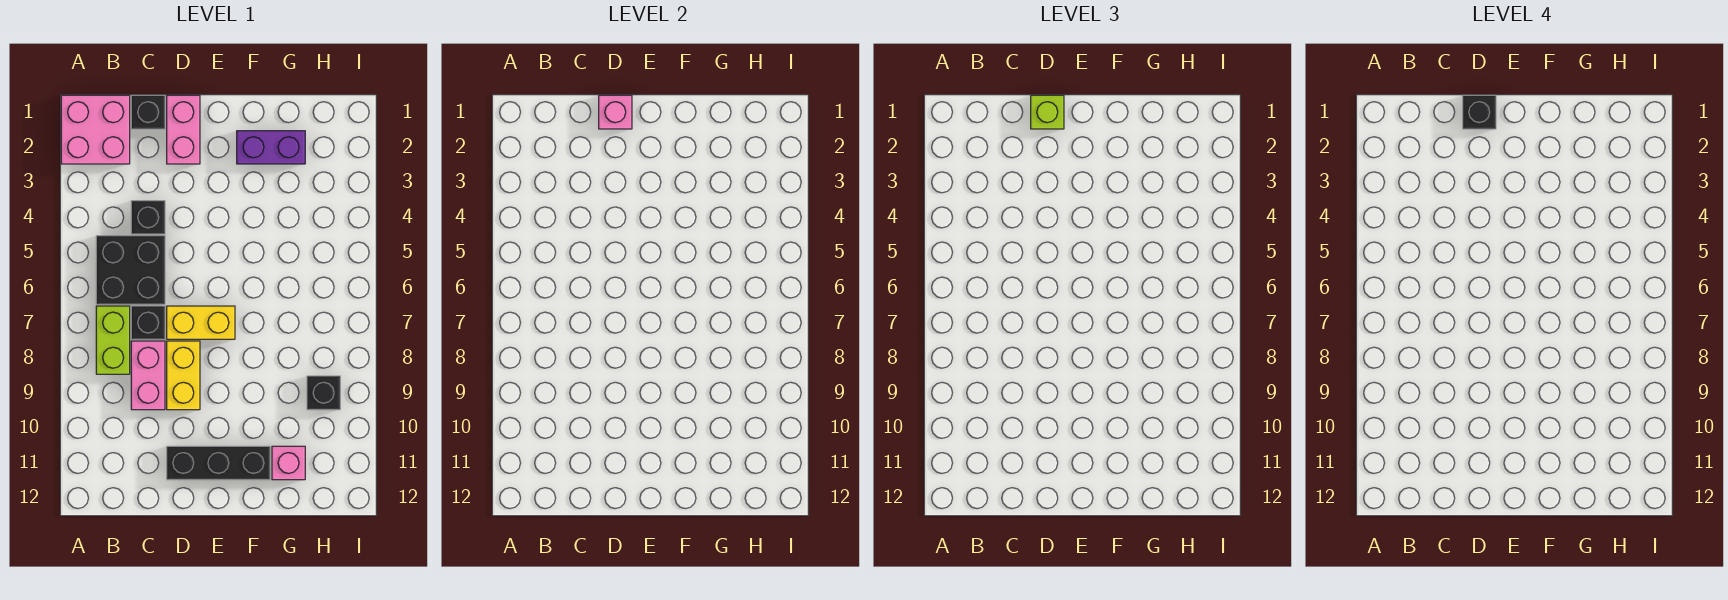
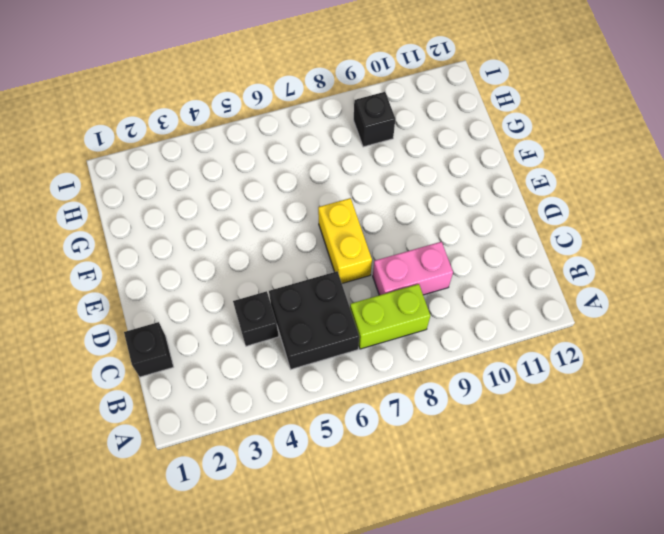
none -> pink 2x2 brick [61,95,130,164]
none -> black 1x1 brick [131,306,165,339]
none -> pink 1x2 brick [167,95,200,164]

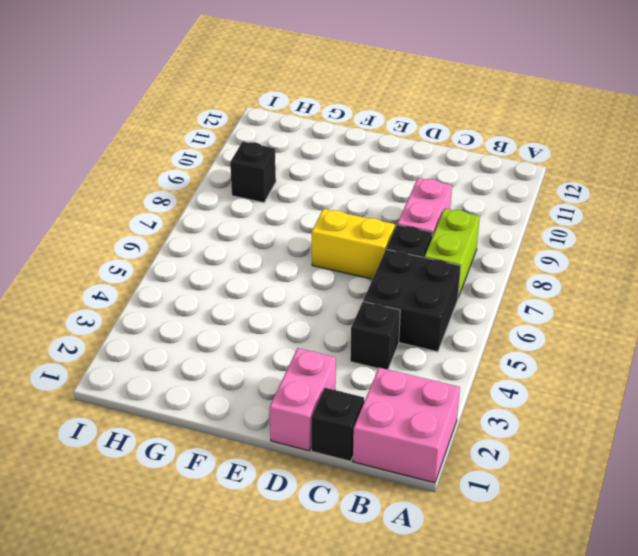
none -> yellow 1x2 brick [167,341,200,410]
none -> black 1x3 brick [167,446,270,480]
none -> purple 1x2 brick [237,131,305,164]

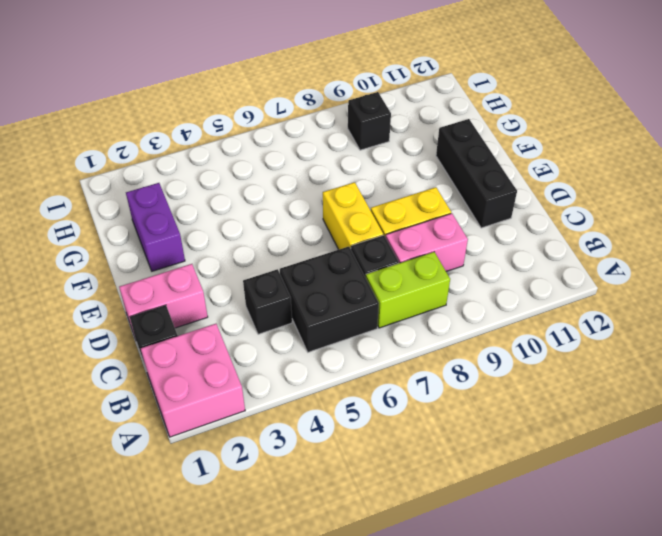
none -> pink 1x1 brick [272,446,305,480]
none -> pink 1x1 brick [599,95,632,129]
none -> lime 1x1 brick [1031,95,1064,129]

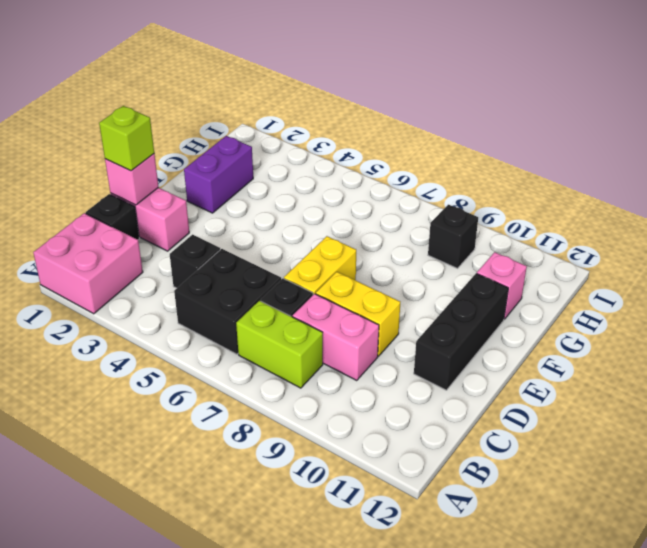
none -> black 1x1 brick [1463,95,1496,129]

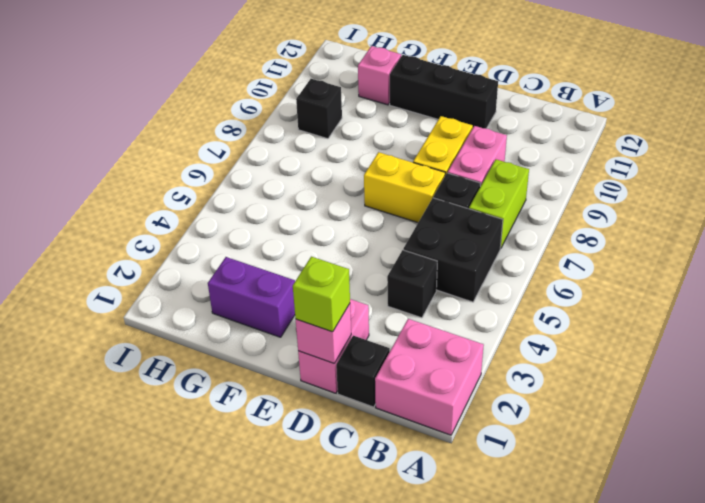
none -> black 1x1 brick [1463,95,1496,129]

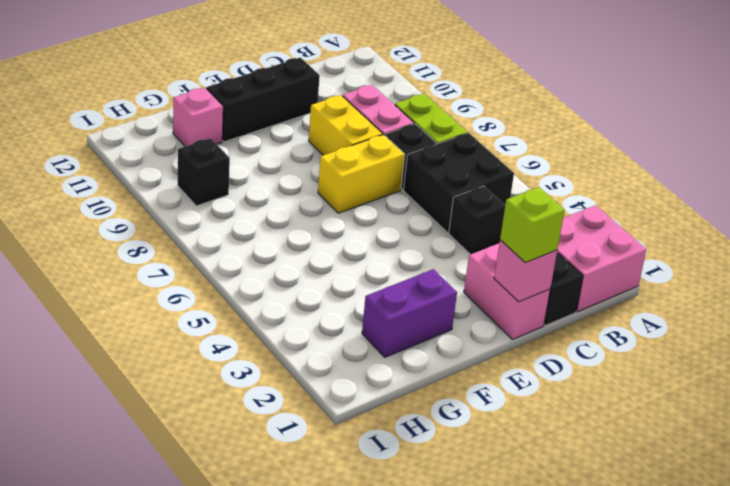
none -> black 1x1 brick [1463,95,1496,129]

